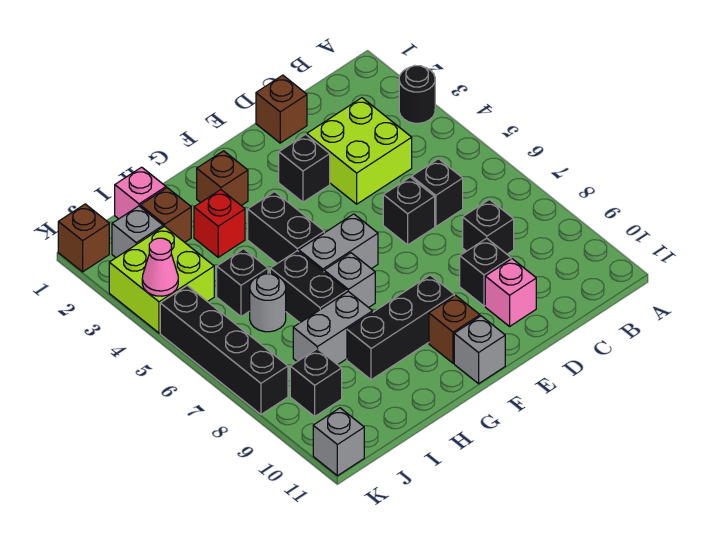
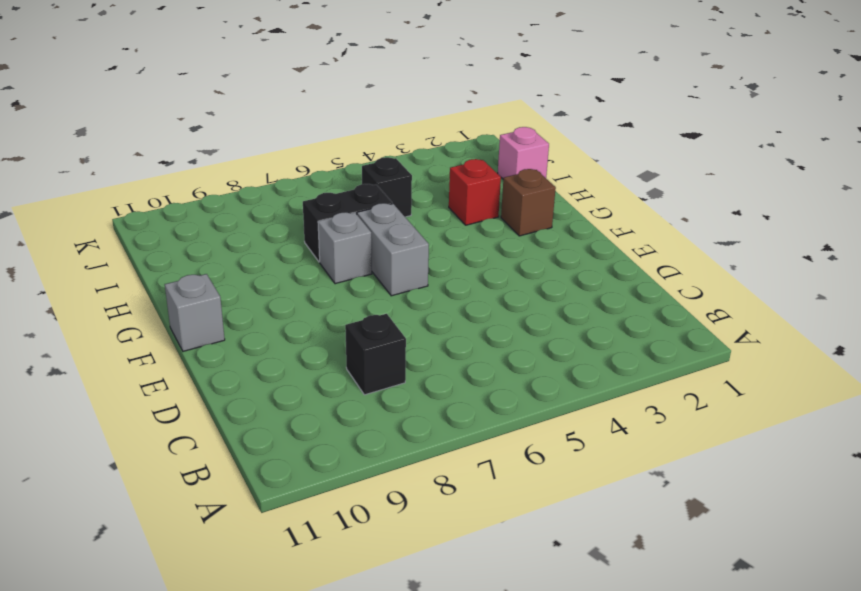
none -> black 1x1 round brick [399,66,435,123]
none -> lime 2x2 brick [307,98,412,204]
none -> black 1x1 brick [412,159,463,227]
none -> brown 1x1 brick [256,75,307,143]

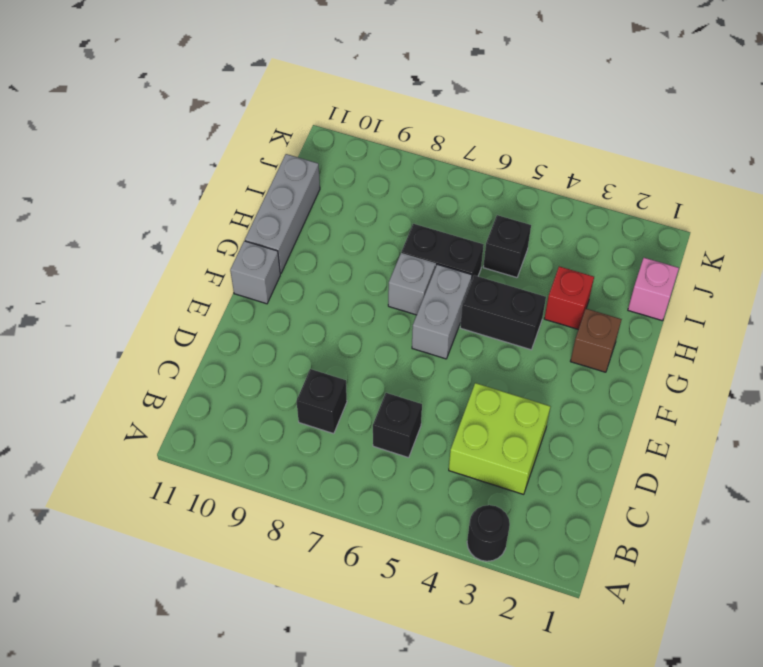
grey 1x3 brick [245,154,320,274] -> none
none -> brown 1x1 brick [256,75,307,143]
none -> black 1x1 brick [383,177,435,245]
none -> black 1x1 brick [460,238,511,306]
none -> pink 1x1 brick [485,259,536,326]

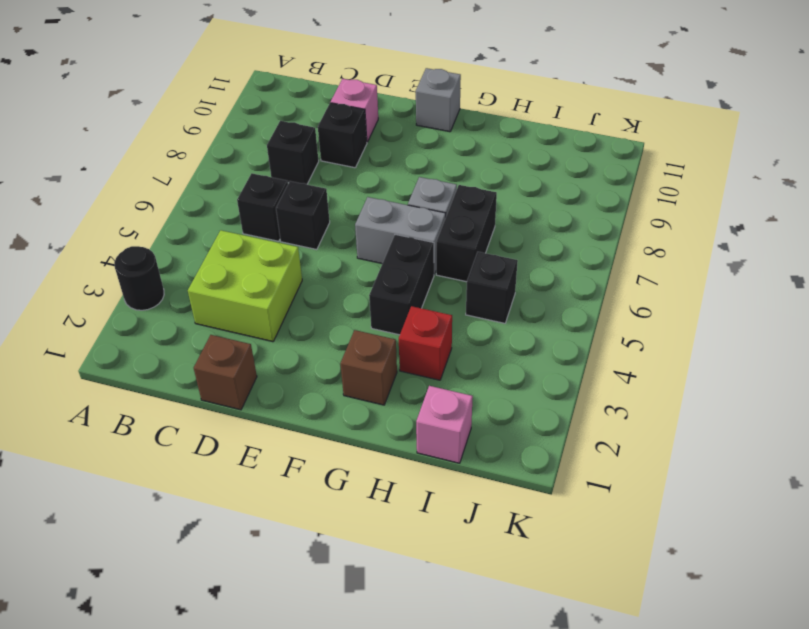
none -> black 1x1 brick [279,134,330,202]
none -> black 1x3 brick [347,275,454,380]
none -> brown 1x1 brick [429,295,480,363]
none -> grey 1x2 brick [293,292,373,365]

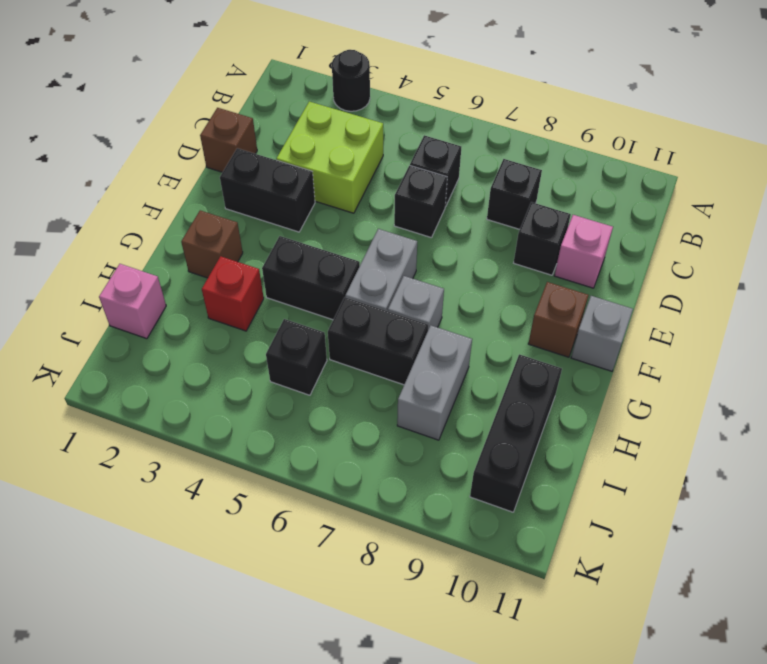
black 1x2 brick [220,148,315,232] -> black 1x1 brick [279,134,330,202]
black 1x3 brick [470,354,562,512] -> black 1x3 brick moved to [347,275,454,380]
none -> brown 1x1 brick [140,188,191,242]
none -> grey 1x1 round brick [250,274,286,332]
none -> grey 1x1 brick [112,206,163,258]
none -> lime 2x2 brick [109,226,214,333]

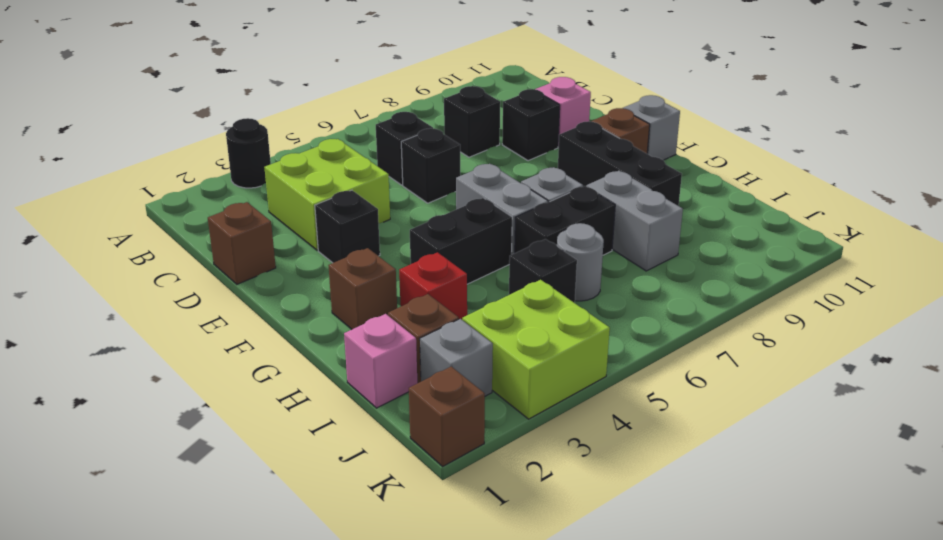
none -> black 1x1 brick [290,349,342,416]
none -> black 1x4 brick [160,286,288,414]
none -> grey 1x1 brick [313,408,364,476]
none -> pink 1x1 cone [142,238,178,296]

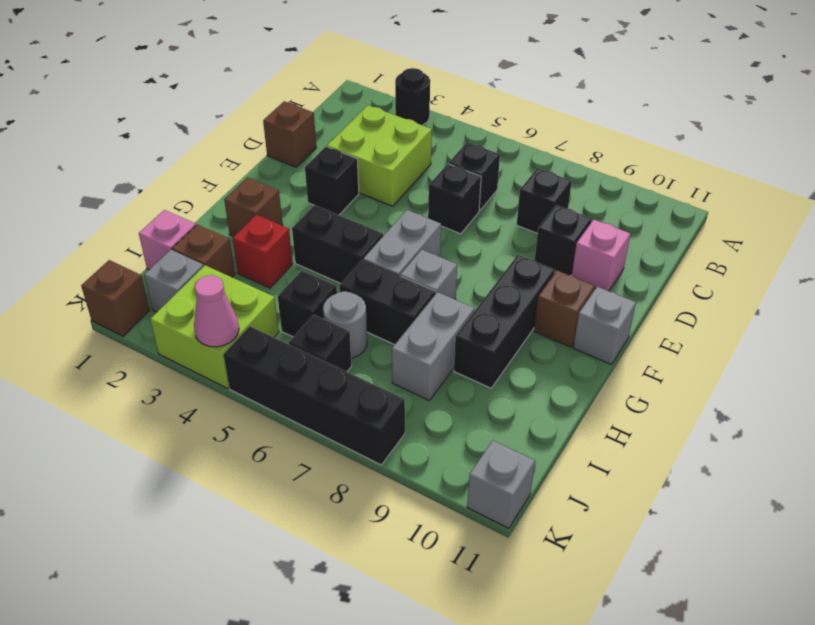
black 1x1 brick [289,315,352,372] -> black 1x1 brick moved to [290,349,342,416]

